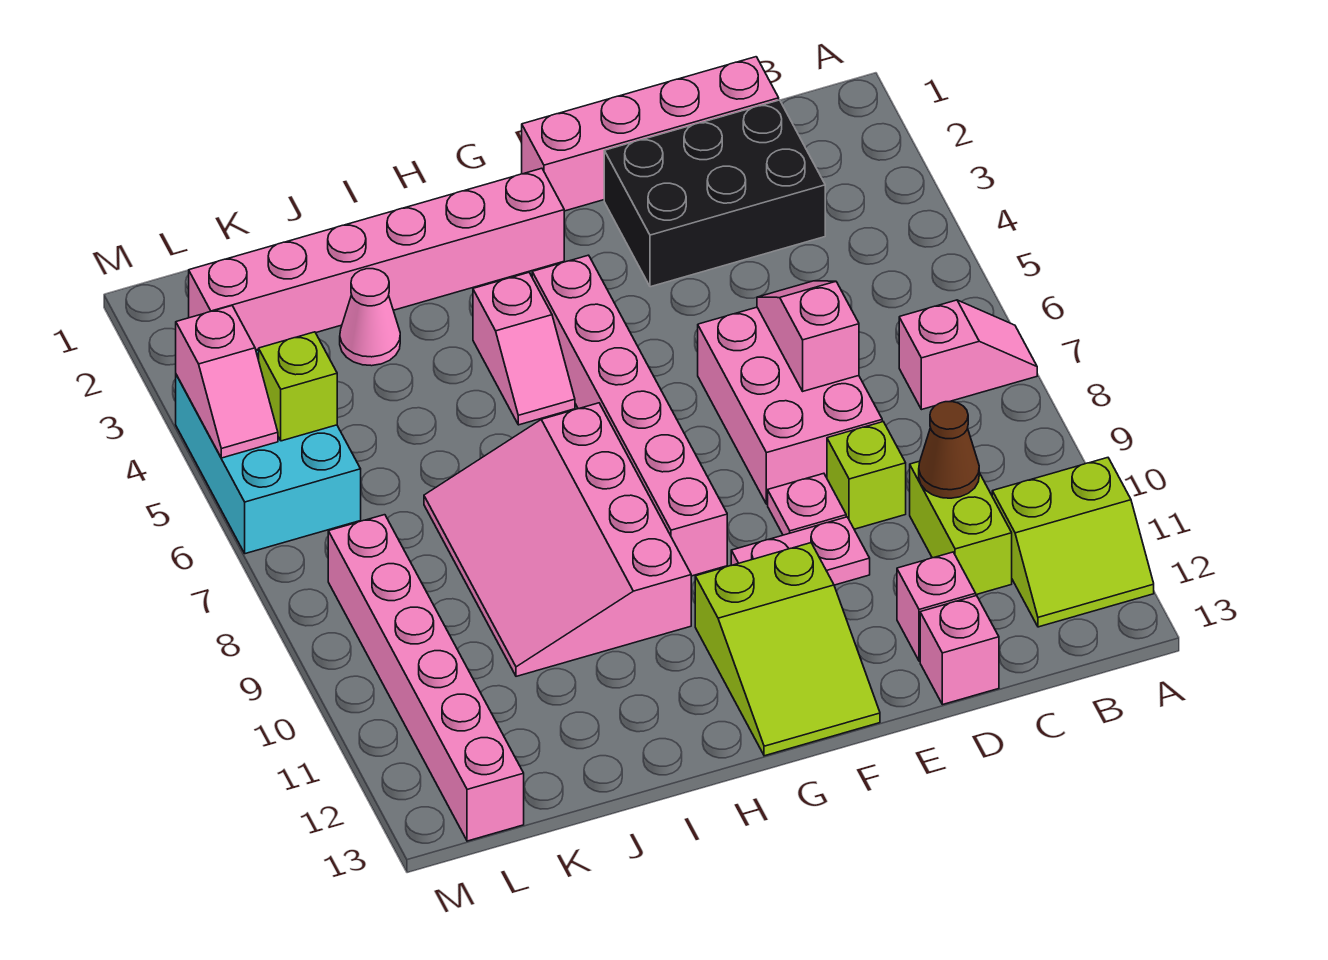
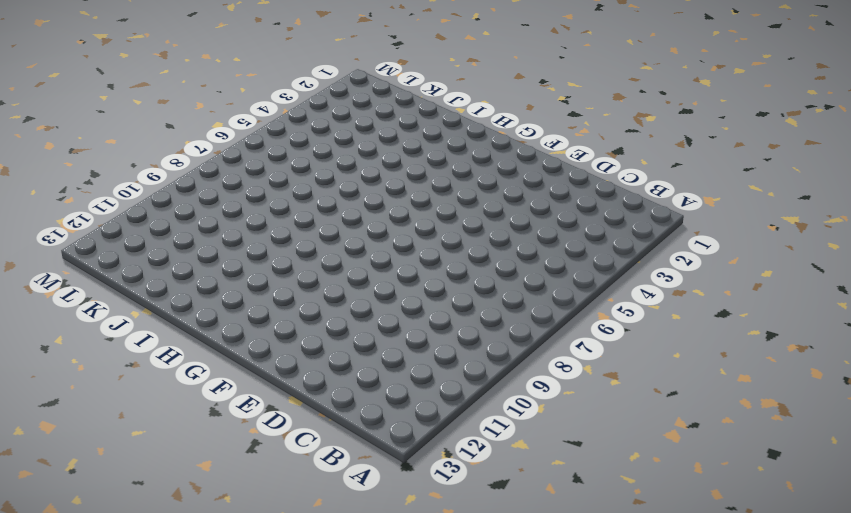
none -> pink 1x2 slope [899,300,1037,410]
none -> lime 2x2 slope [992,458,1154,627]
none -> pink 1x4 brick [522,57,779,211]

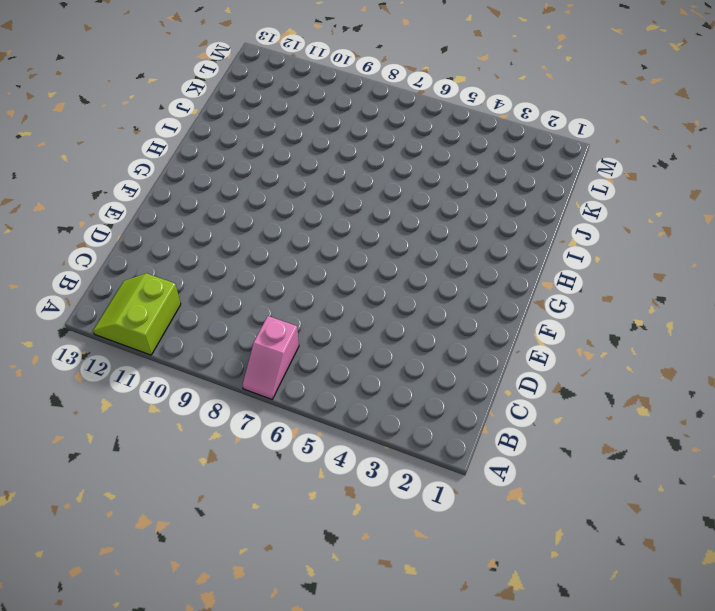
none -> pink 1x4 brick [522,57,779,211]
none -> black 2x3 brick [604,100,825,287]
none -> lime 1x2 brick [910,461,1012,595]

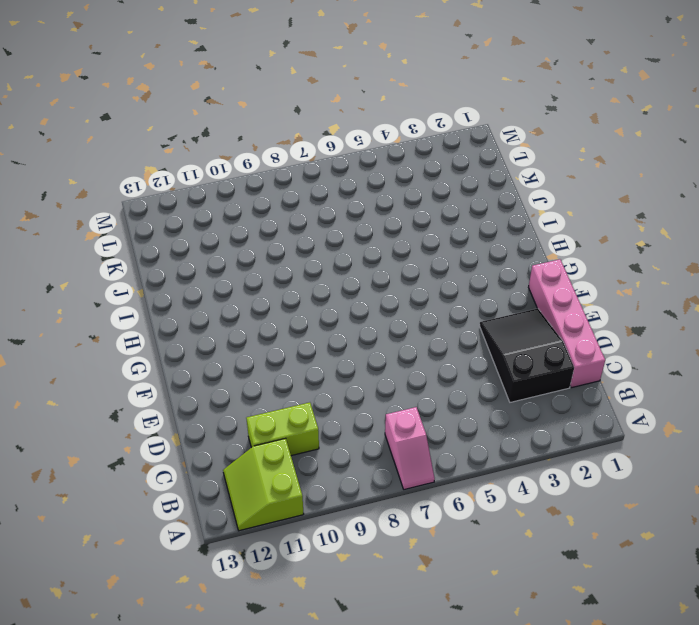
black 2x3 slope [479,308,574,402] -> black 2x3 brick [604,100,825,287]
none -> pink 2x3 brick [698,307,882,504]
none -> lime 1x1 brick [827,422,906,529]
none -> pink 1x1 brick [897,552,976,661]

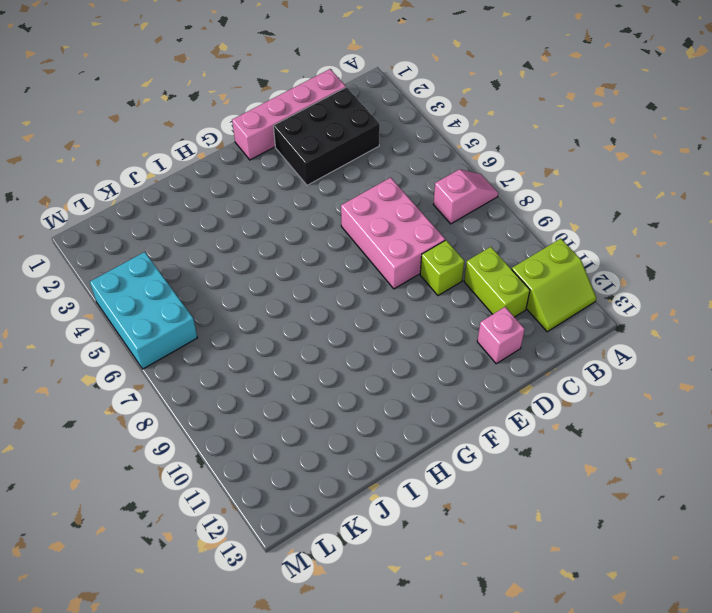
none -> pink 1x1 brick [920,596,999,705]
none -> pink 1x1 plate [768,473,846,535]
none -> pink 1x2 plate [731,517,870,585]

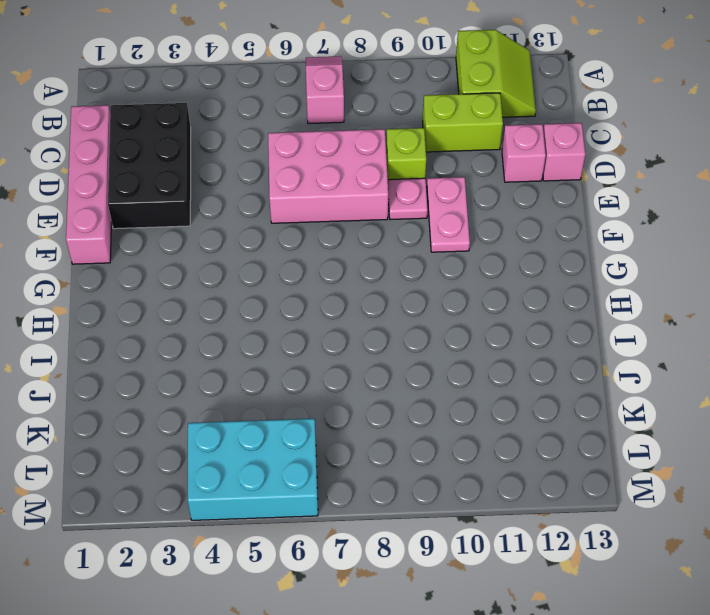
none -> lime 2x3 slope [695,543,880,756]
none -> pink 1x6 brick [189,168,564,350]
none -> pink 1x6 brick [532,255,727,576]

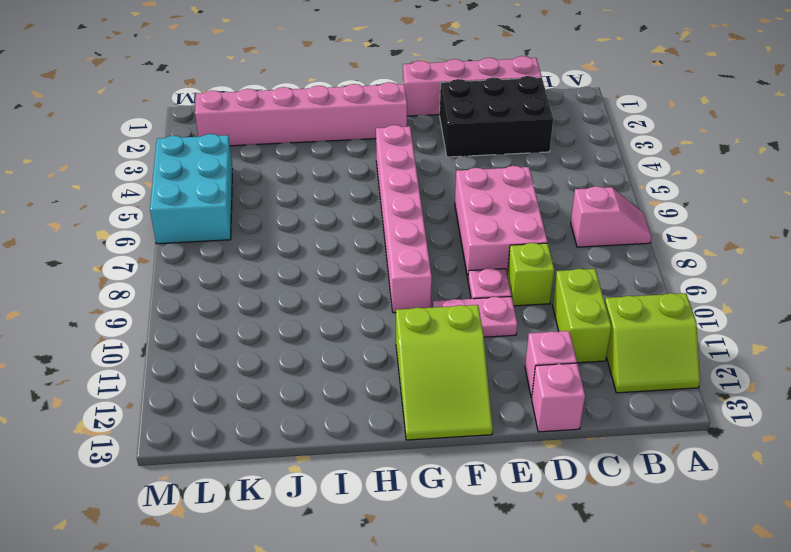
none -> pink 1x2 slope [473,273,575,425]
none -> pink 3x4 slope [424,403,691,676]
none -> pink 1x1 cone [340,269,400,366]

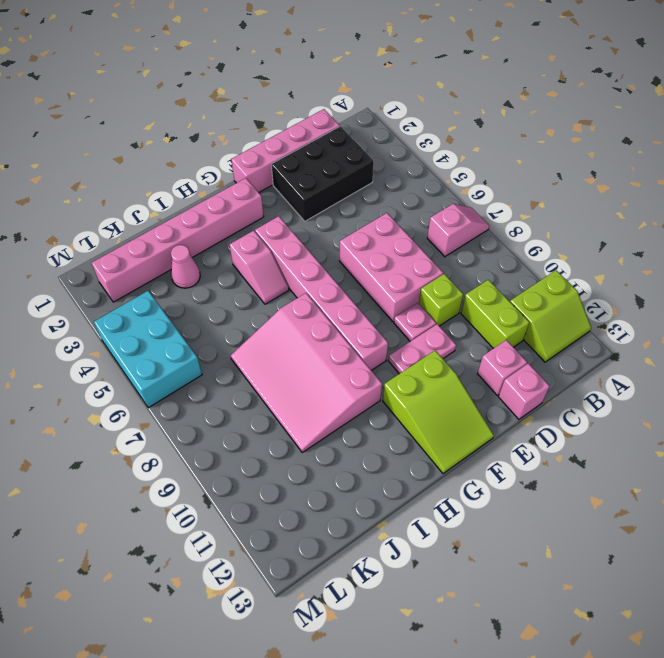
none -> pink 1x6 brick [328,515,524,841]
none -> brown 1x1 cone [919,402,979,498]
none -> pink 1x2 slope [757,281,859,391]

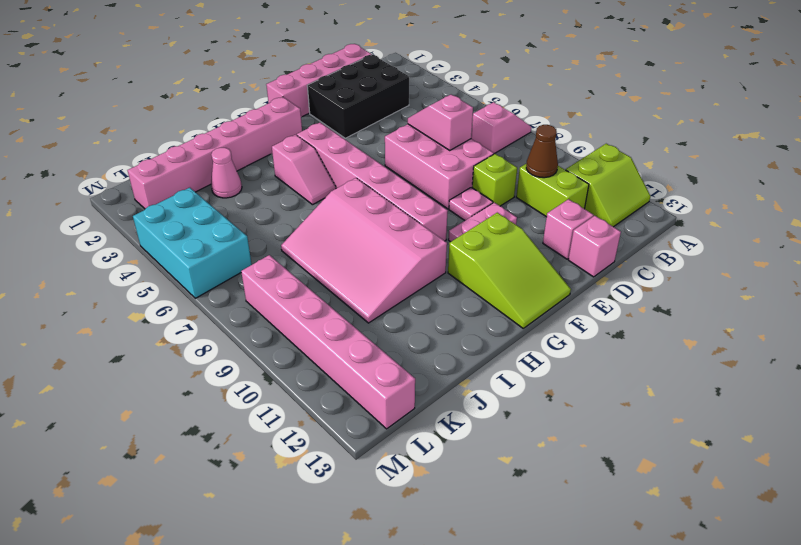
none -> lime 1x1 brick [259,332,337,441]
none -> pink 1x2 slope [176,306,278,458]

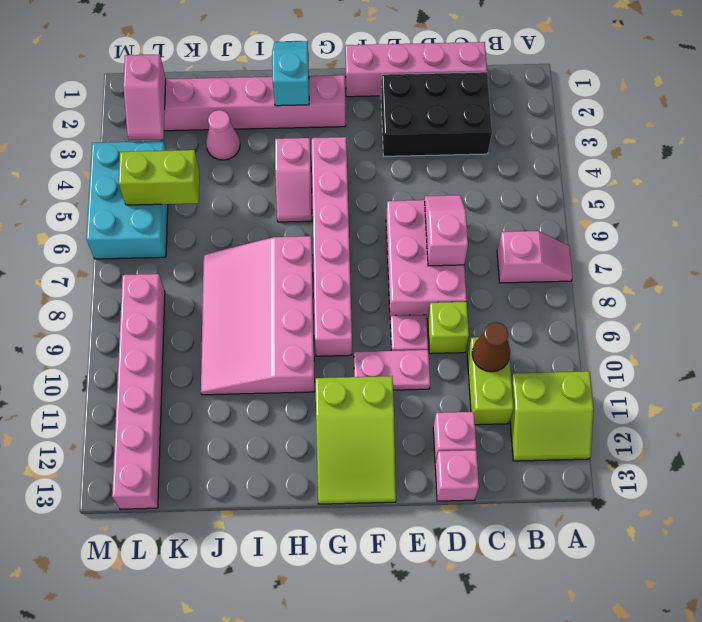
cyan 1x2 slope [272,41,309,106] -> none
lime 1x2 brick [118,150,199,205] -> lime 1x1 brick [259,332,337,441]
pink 1x2 slope [123,54,166,140] -> pink 1x2 slope moved to [176,306,278,458]

